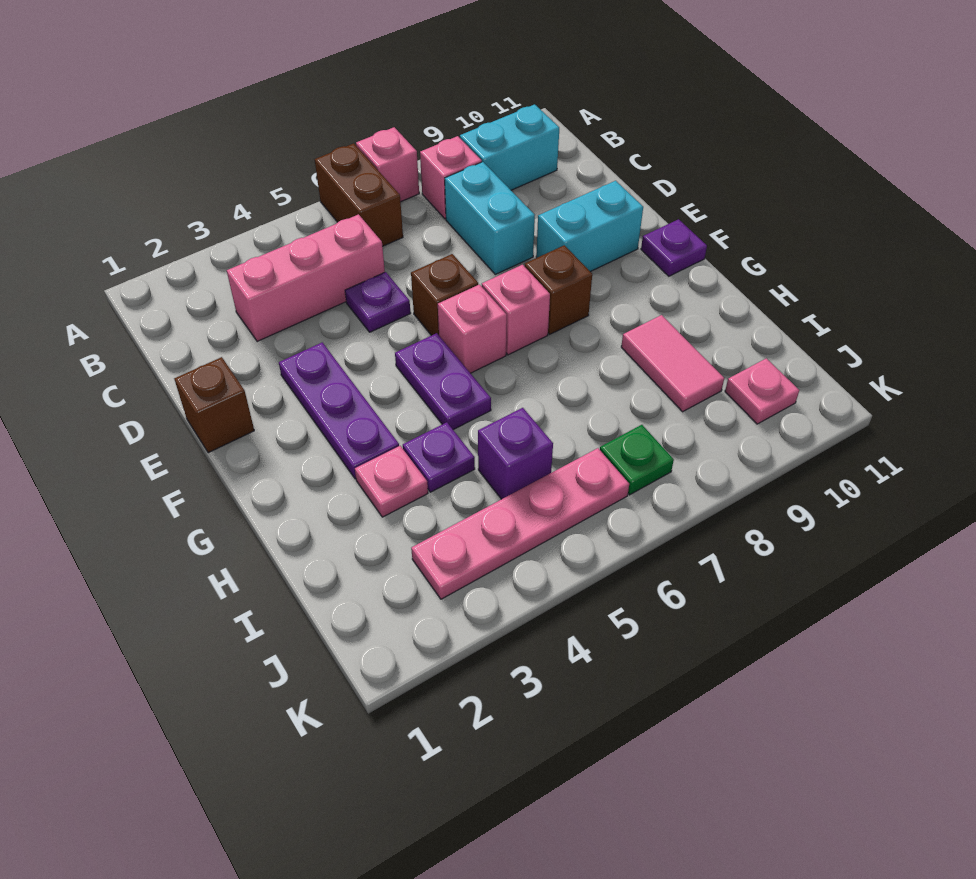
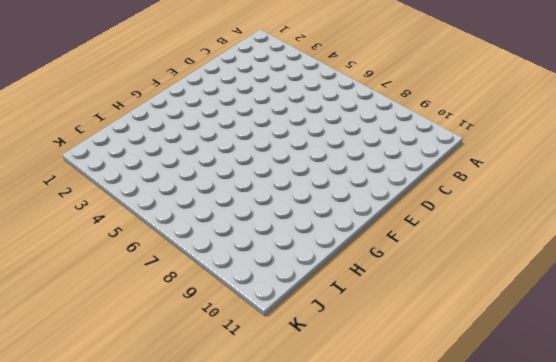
none -> brown 1x2 brick [315,143,403,246]
none -> pink 1x1 brick [356,127,419,202]
none -> pink 1x1 brick [420,136,482,219]

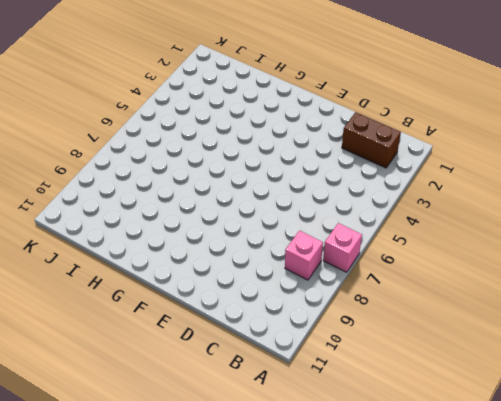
brown 1x2 brick [342,112,401,168] -> brown 1x2 brick moved to [315,143,403,246]
none -> cyan 1x2 brick [460,104,559,190]
none -> pink 1x3 brick [227,214,385,342]
none -> cyan 1x2 brick [445,162,535,274]

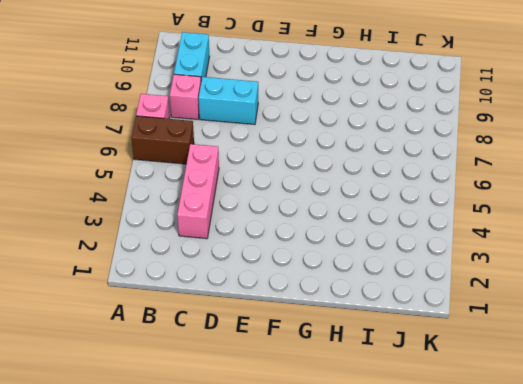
none -> purple 1x1 plate [345,272,411,332]
none -> brown 1x1 brick [174,357,254,453]
none -> purple 1x3 plate [279,342,399,479]

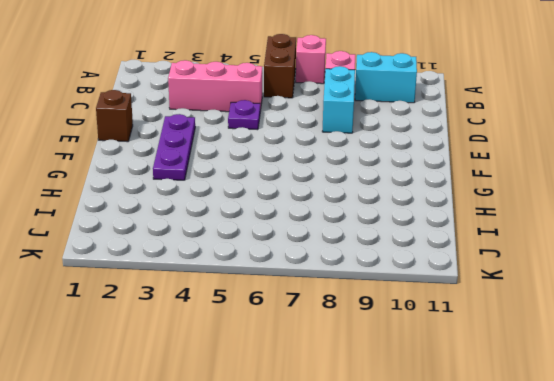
none -> brown 1x1 brick [411,254,478,335]
none -> cyan 1x2 brick [536,181,643,272]
none -> purple 1x2 plate [395,333,491,430]

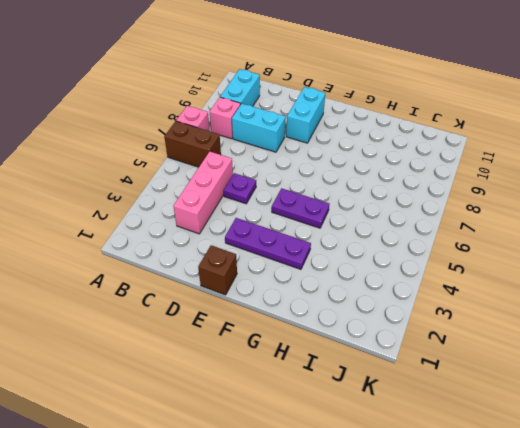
none -> brown 1x1 brick [411,254,478,335]
none -> pink 1x1 brick [438,284,507,373]
none -> pink 1x1 brick [482,265,550,355]

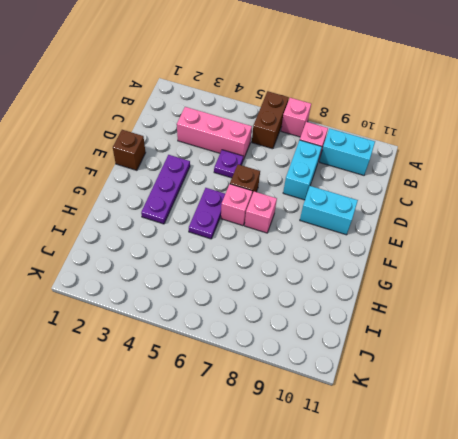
none -> brown 1x1 brick [525,245,592,334]
none -> purple 1x1 plate [641,219,707,276]
none -> pink 1x1 plate [355,446,428,517]

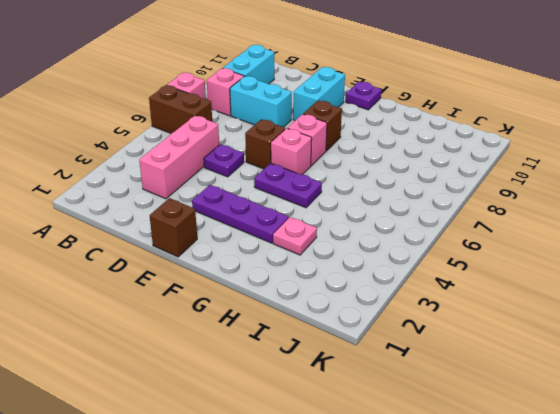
none -> purple 1x1 plate [403,422,475,492]
none -> pink 1x2 tile [621,315,724,412]
none -> purple 1x1 brick [478,408,553,499]

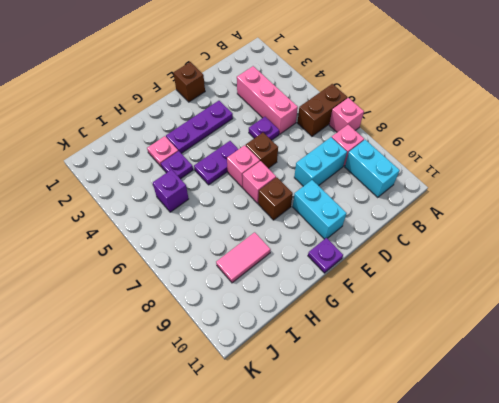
none -> pink 1x4 plate [411,448,629,599]
none -> green 1x1 plate [600,425,674,495]
none -> pink 1x1 plate [725,358,799,424]

